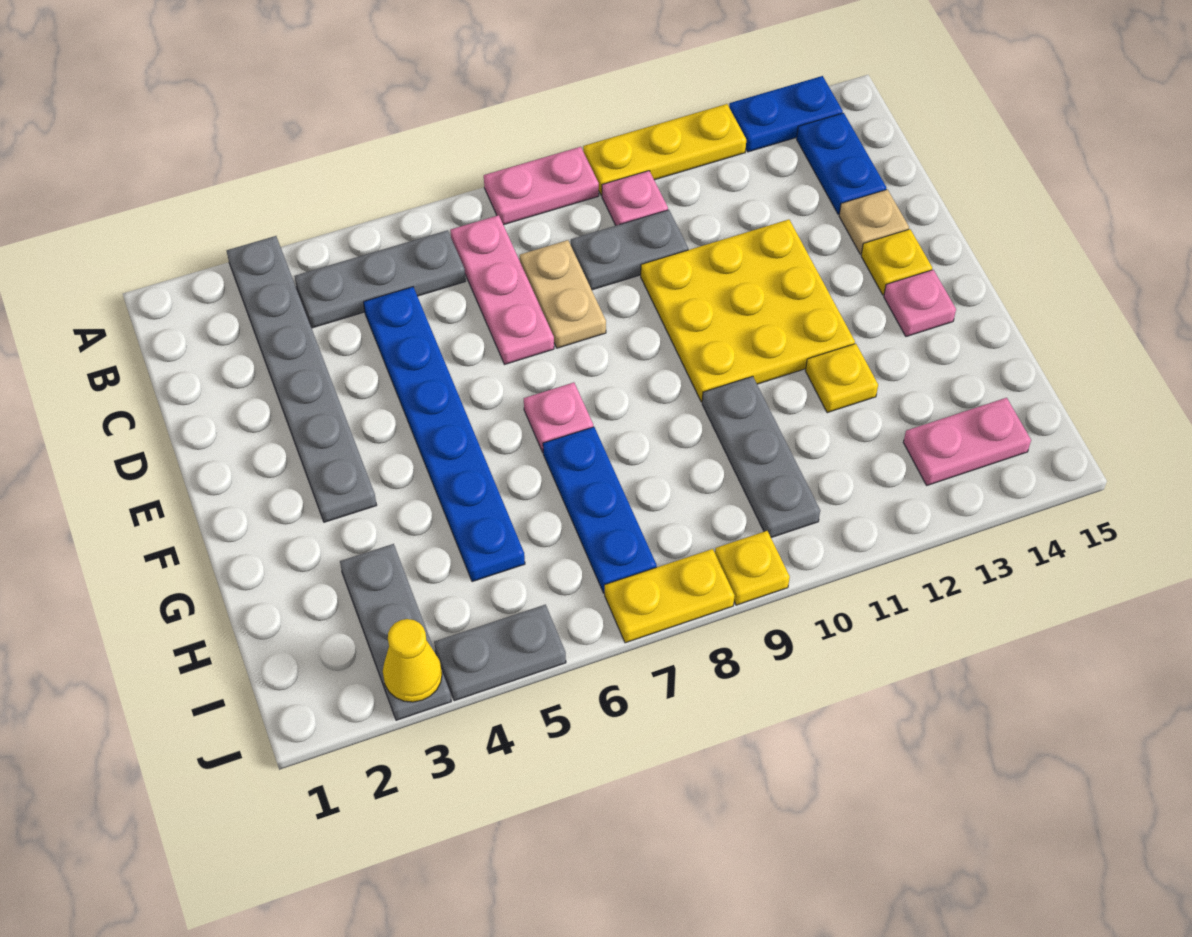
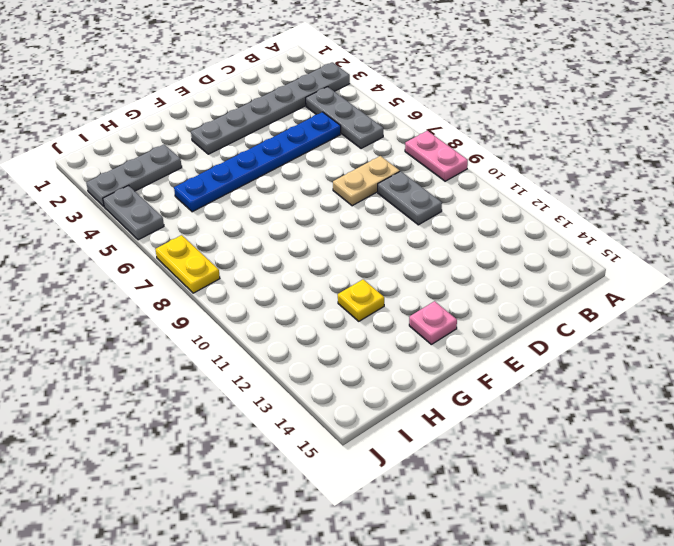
none -> yellow 1x3 plate [583,104,746,196]
none -> blue 1x2 plate [729,76,843,152]
none -> pink 1x3 plate [450,215,554,364]

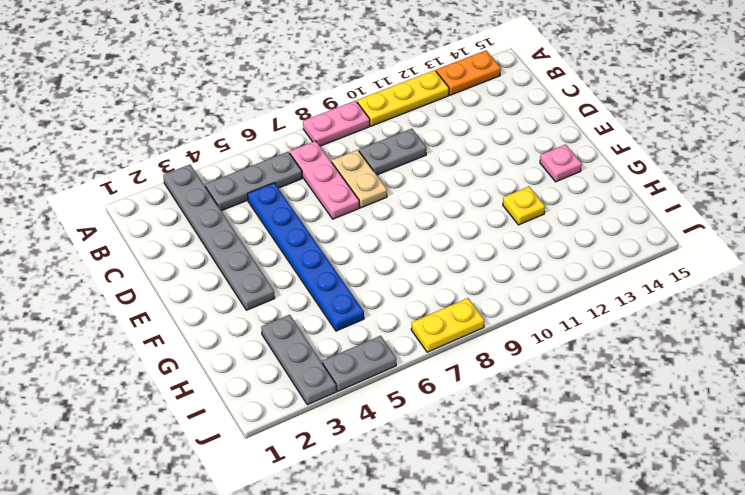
orange 1x2 plate [436,50,501,95] -> blue 1x2 plate [729,76,843,152]
none -> pink 1x1 plate [602,171,668,225]
none -> blue 1x2 plate [797,113,886,214]
none -> yellow 3x3 plate [641,220,855,402]

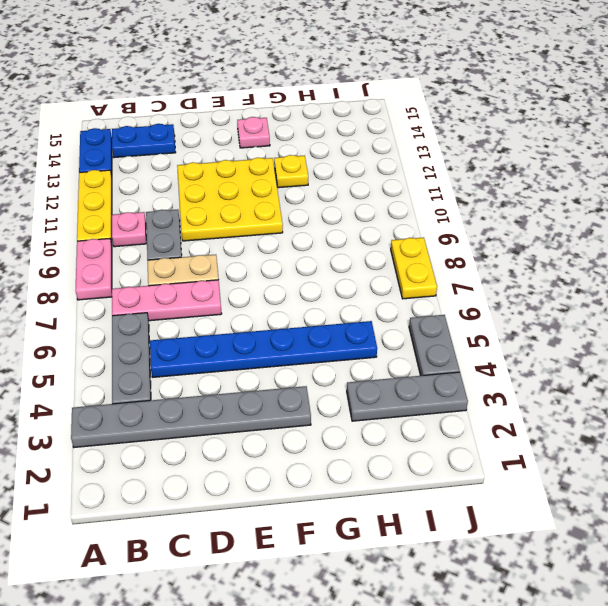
none -> tan 1x1 plate [839,189,909,254]
none -> yellow 1x1 plate [861,229,932,295]
none -> pink 1x1 plate [524,382,593,452]

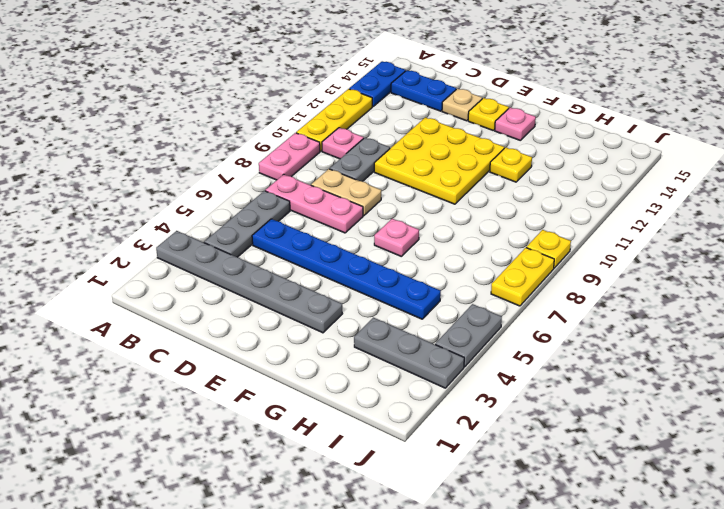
none -> blue 1x3 plate [543,427,657,593]
none -> grey 1x3 plate [702,376,820,538]
none -> pink 1x2 plate [903,398,1031,485]

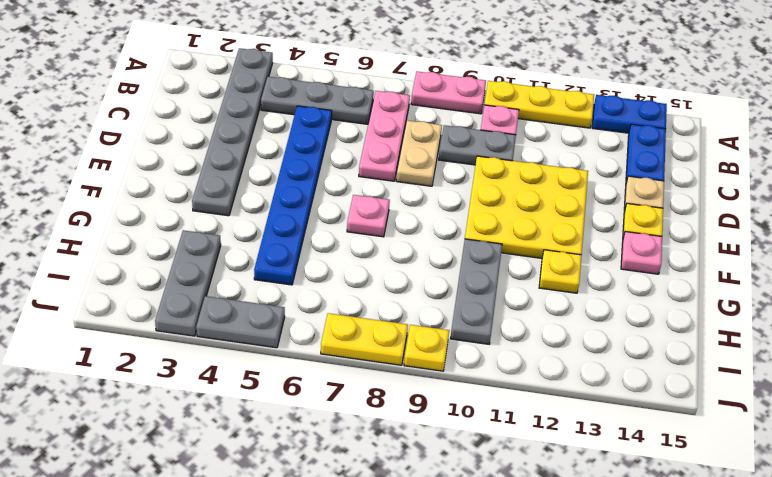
none -> blue 1x3 plate [543,427,657,593]
none -> pink 1x2 plate [903,398,1031,485]
none -> yellow 1x1 cone [383,619,442,702]

